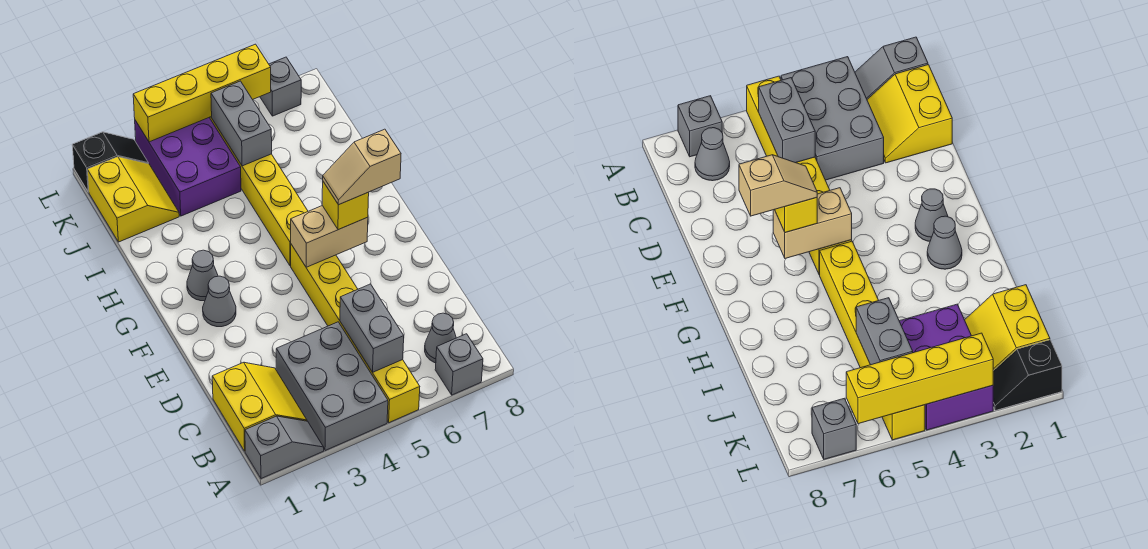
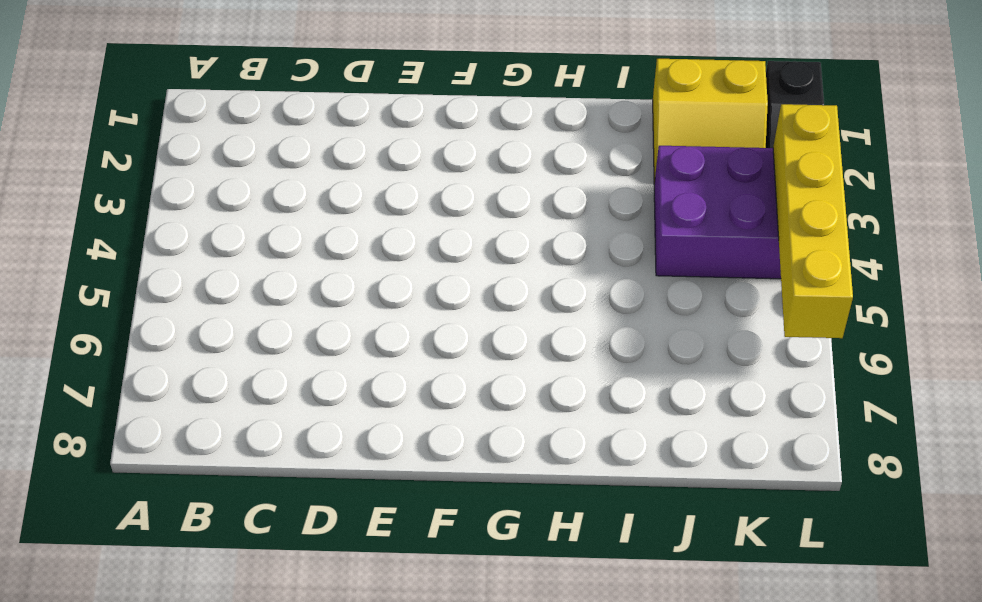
none -> grey 1x2 slope [245,416,324,479]
none -> grey 2x3 brick [276,322,388,451]
none -> yellow 1x6 brick [291,244,420,423]

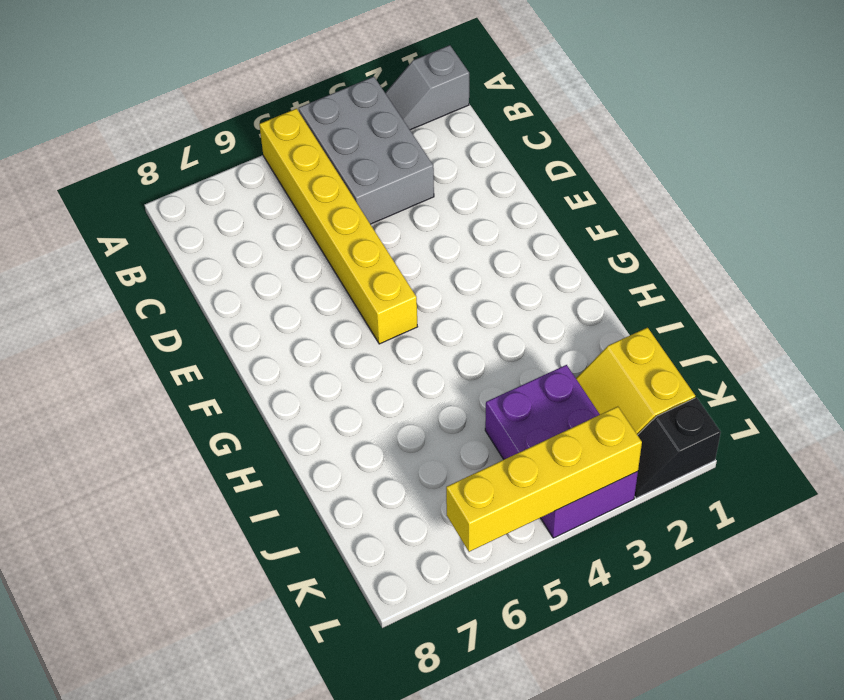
none -> grey 1x1 brick [435,334,483,395]
none -> yellow 2x2 slope [212,362,307,451]
none -> grey 1x1 cone [425,313,456,363]

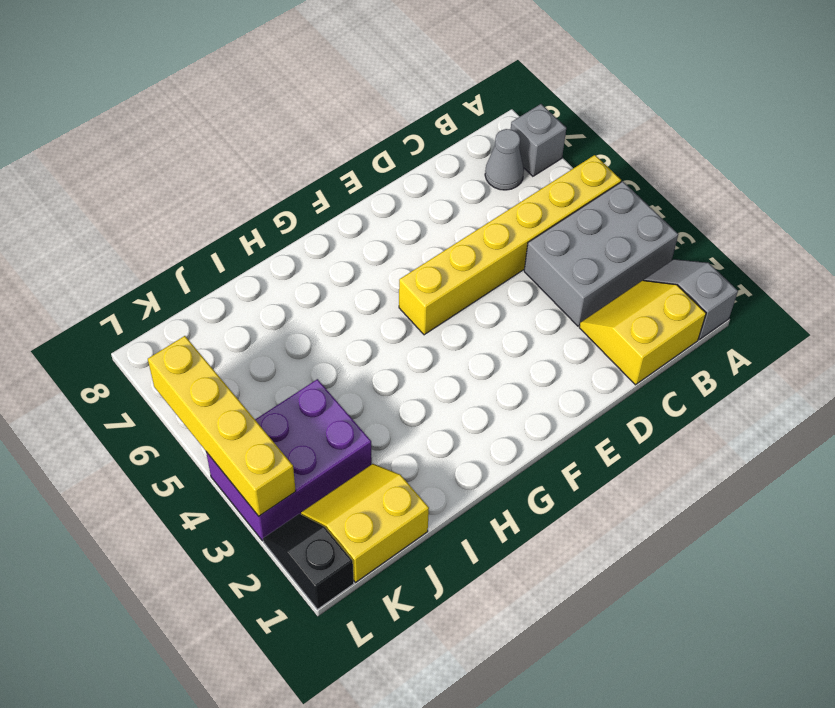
none -> grey 1x1 cone [203,276,236,327]
none -> grey 1x1 cone [187,250,218,301]
none -> yellow 1x6 brick [209,116,308,266]

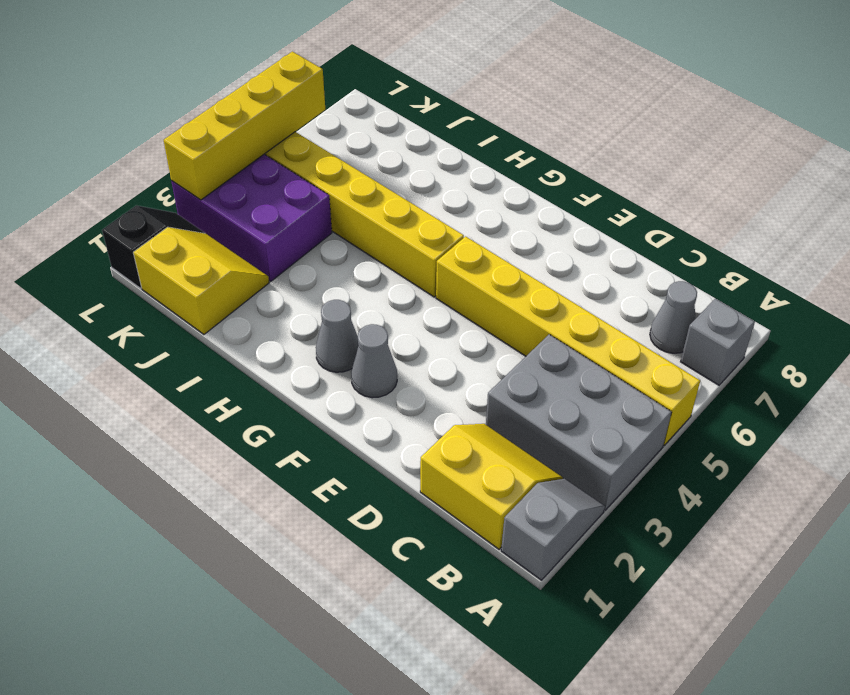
none -> grey 1x1 brick [260,57,301,116]
none -> grey 1x2 brick [340,284,404,372]
none -> tan 1x2 brick [291,206,368,267]

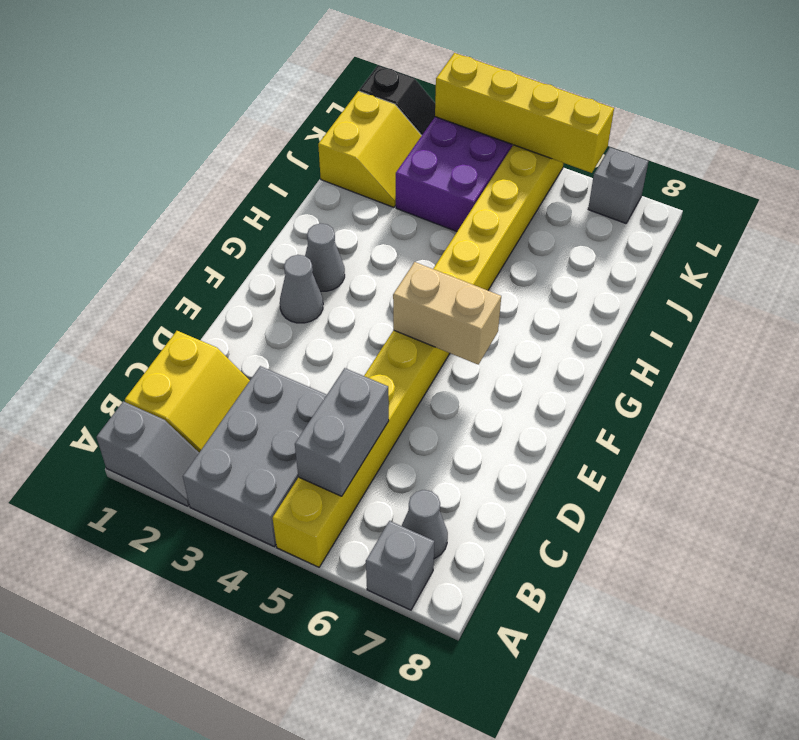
none -> grey 1x2 brick [211,81,272,166]
none -> yellow 1x1 brick [322,182,369,230]
none -> tan 1x2 slope [323,129,401,205]

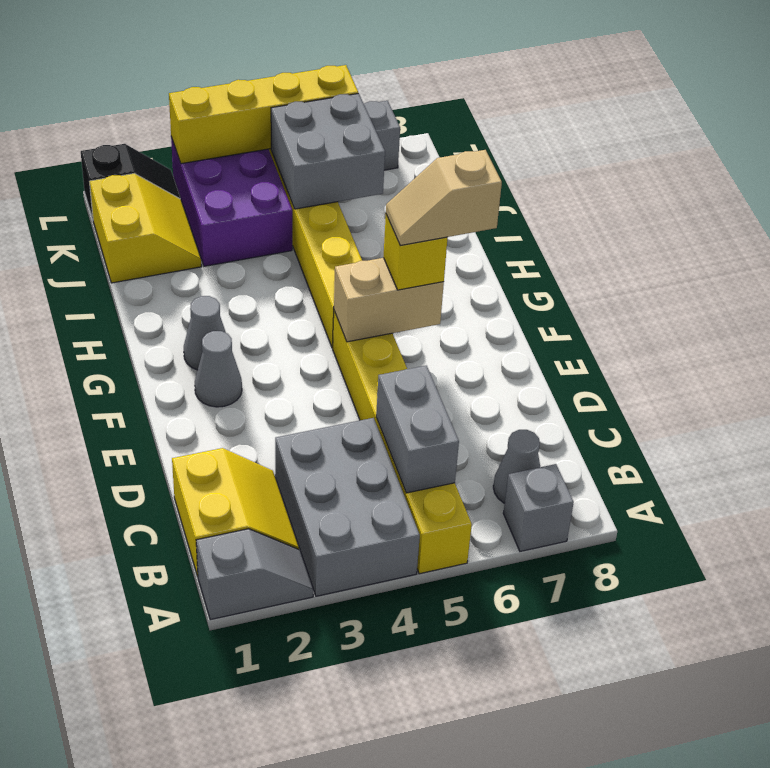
grey 2x2 brick [271,93,385,209] -> grey 1x2 brick [211,81,272,166]

